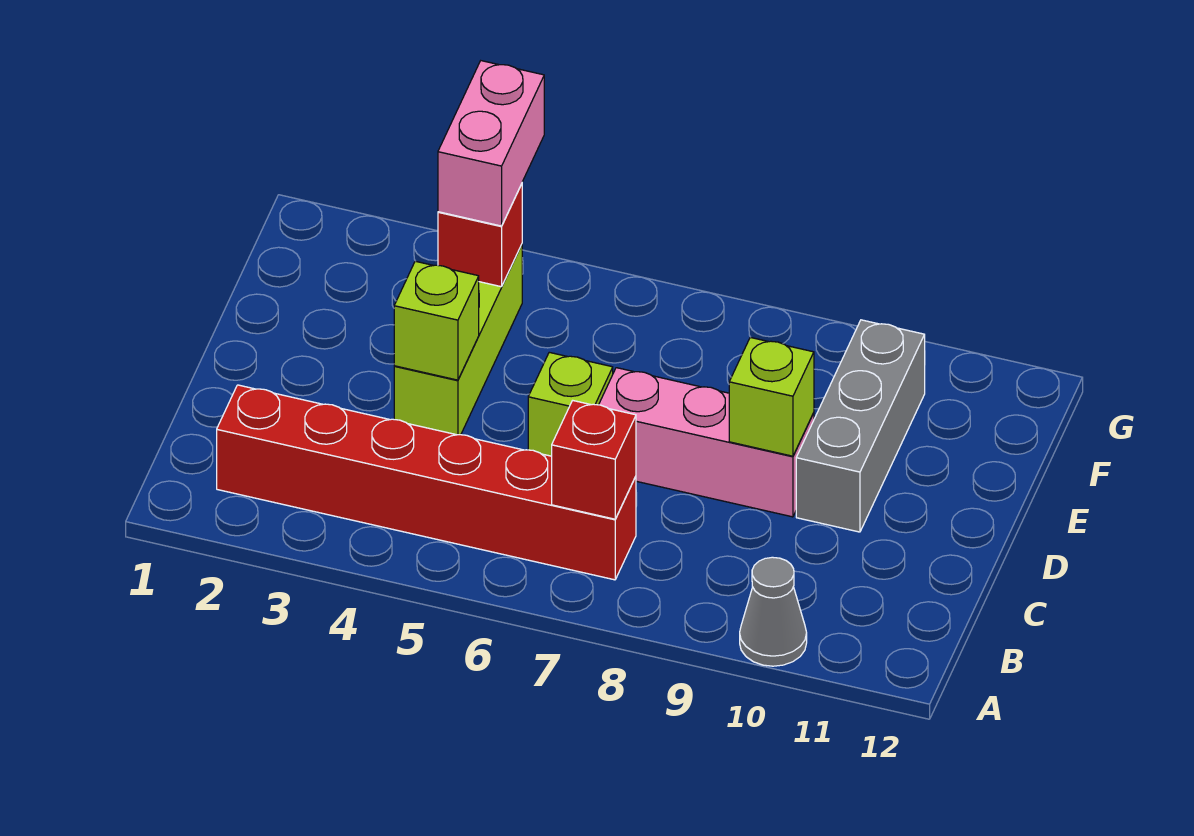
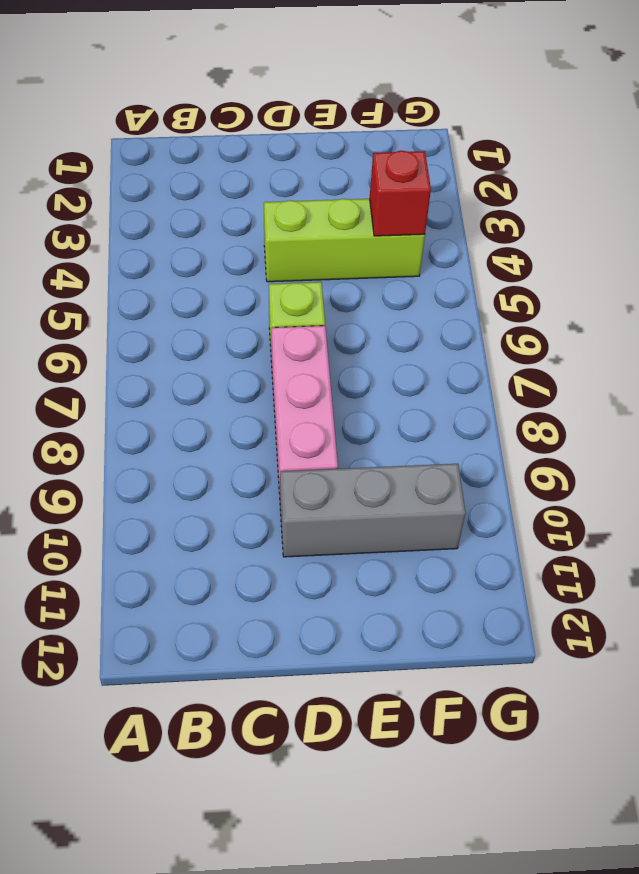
none -> grey 1x1 cone [740,557,807,666]
none -> red 1x6 brick [217,385,636,580]

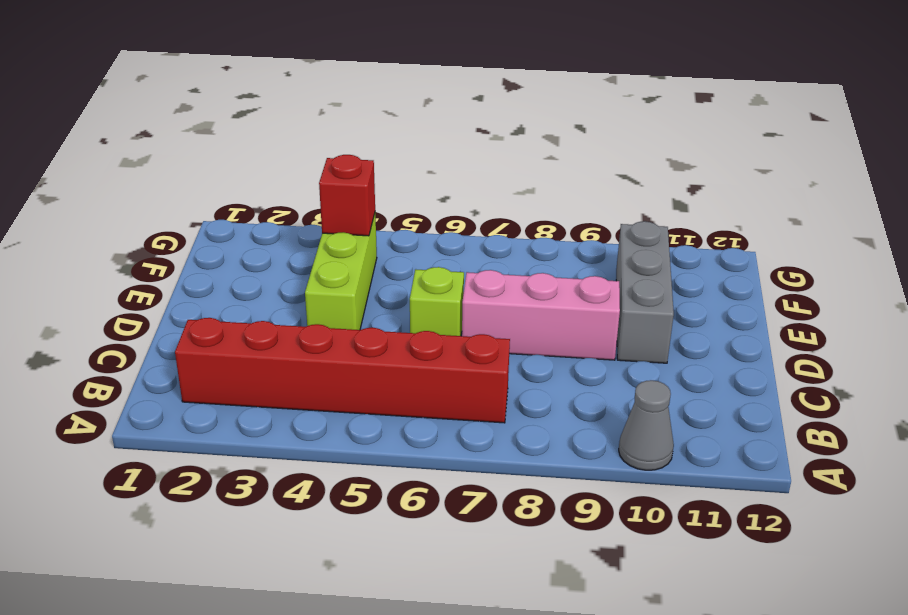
none -> red 1x1 brick [552,400,636,519]
none -> lime 1x1 brick [394,261,479,380]

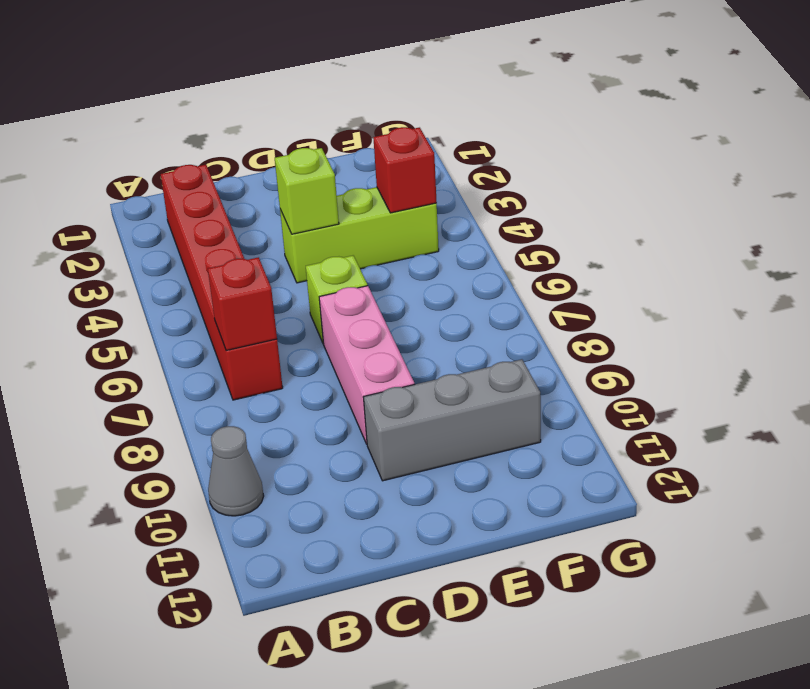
none -> lime 1x1 brick [729,337,814,456]
none -> pink 1x2 brick [438,61,544,226]

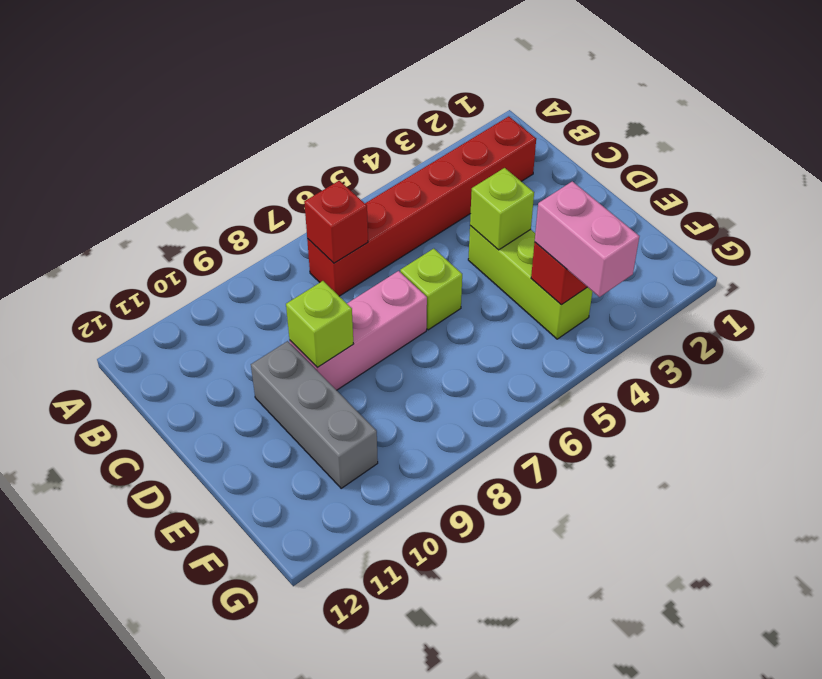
none -> grey 1x1 cone [740,557,807,666]

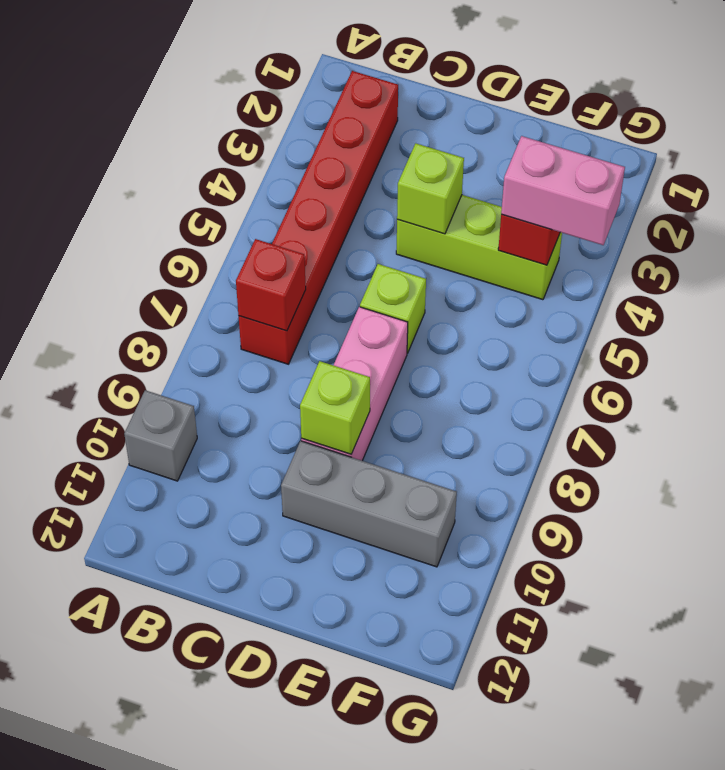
grey 1x1 brick [124,390,197,481] -> grey 1x1 cone [740,557,807,666]

